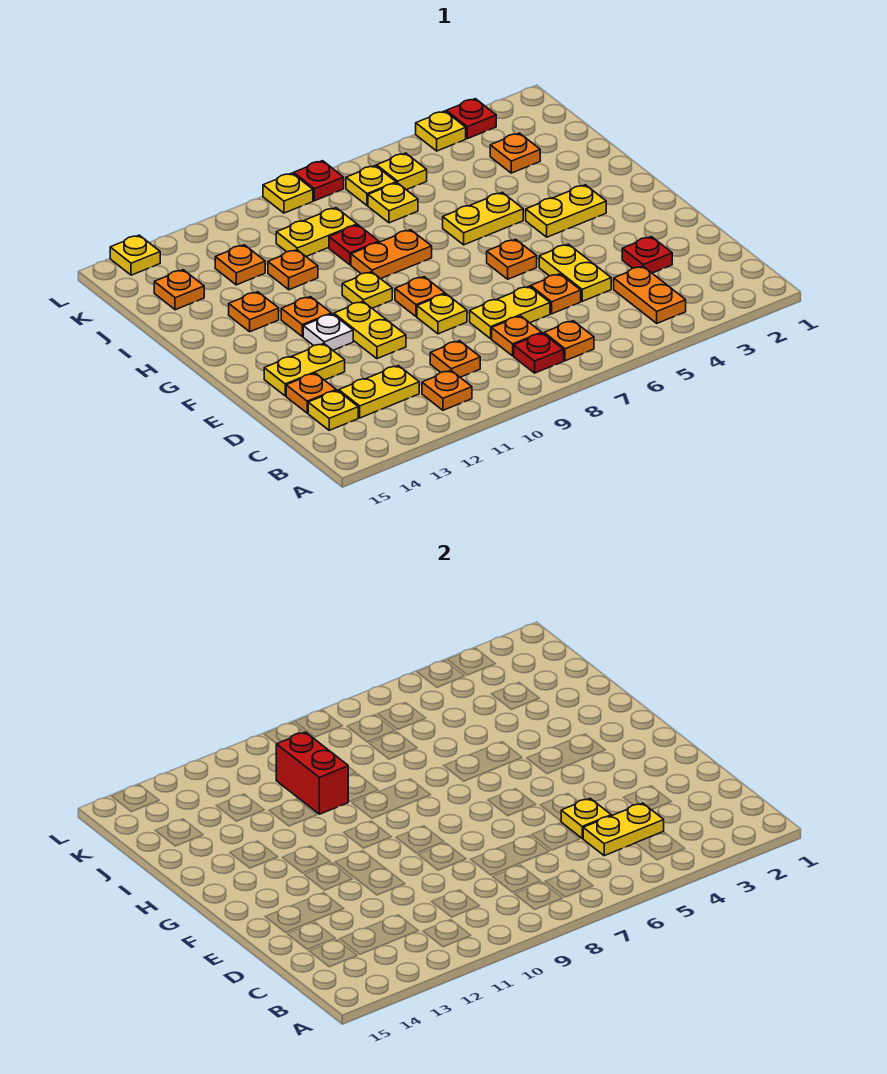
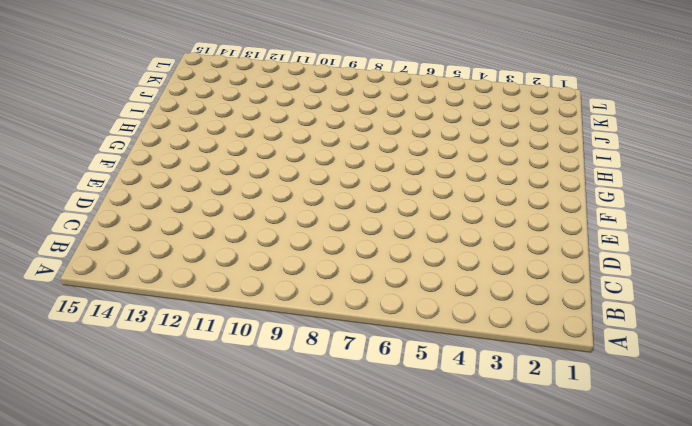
none -> orange 1x2 plate [614,266,686,323]
none -> orange 1x1 plate [544,321,594,361]
none -> red 1x1 plate [514,333,564,373]
none -> orange 1x1 plate [422,370,472,410]

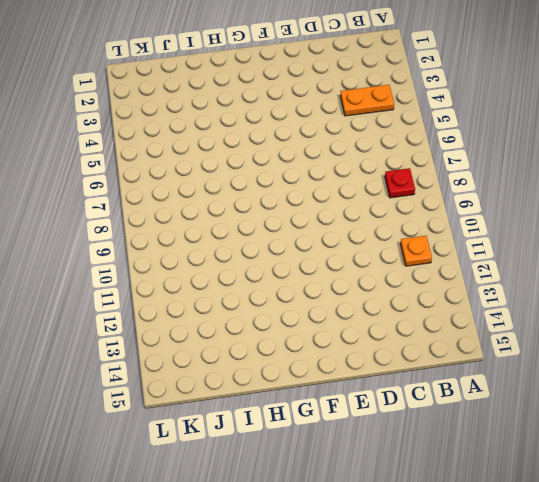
none -> orange 1x1 plate [544,321,594,361]
none -> orange 1x1 plate [492,316,542,356]
none -> orange 1x1 plate [430,341,480,377]
none -> yellow 1x2 plate [339,366,419,418]

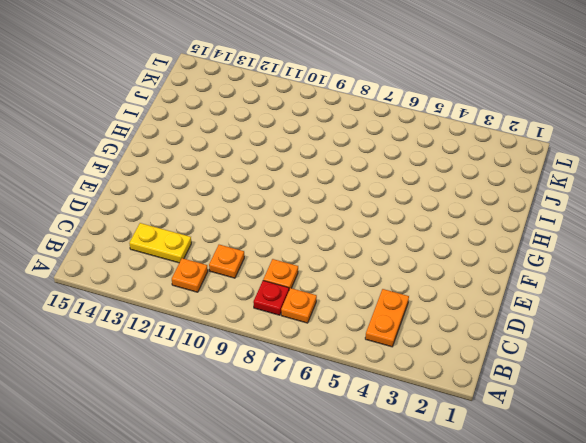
none -> yellow 1x1 plate [308,390,358,430]
none -> red 1x1 plate [622,237,672,273]
none -> yellow 1x2 plate [539,244,611,301]
none -> orange 1x1 plate [531,274,581,314]

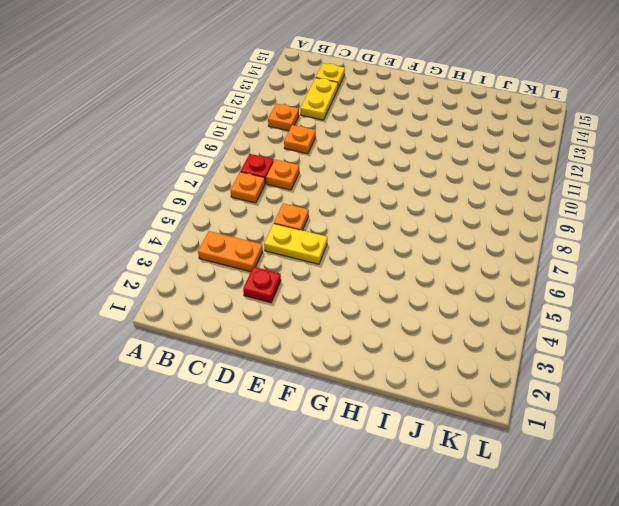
none -> yellow 1x2 plate [470,286,550,339]
none -> orange 1x1 plate [286,373,336,413]
none -> yellow 1x1 plate [417,294,467,334]
none -> yellow 1x2 plate [334,301,406,359]

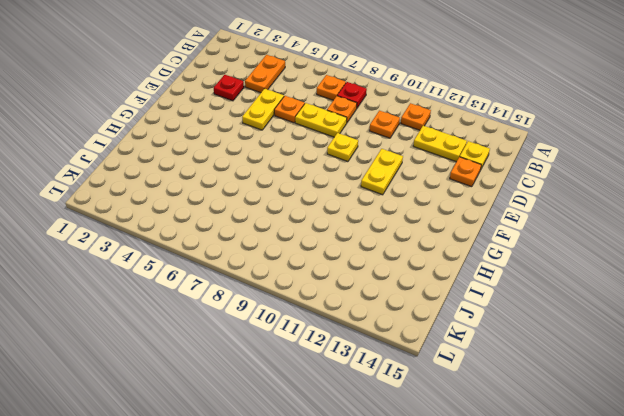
none -> yellow 1x2 plate [264,344,345,396]
none -> orange 1x1 plate [487,239,537,279]
none -> orange 1x1 plate [395,277,445,317]
none -> white 1x1 plate [303,314,353,350]

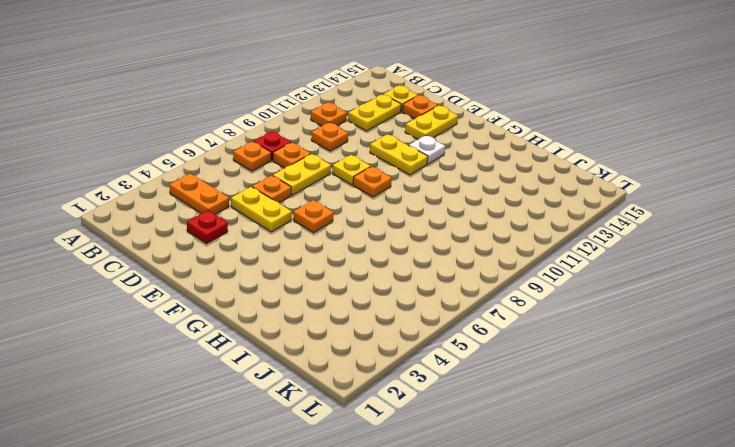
none -> yellow 1x2 plate [526,185,606,237]
none -> yellow 1x1 plate [342,272,392,308]
none -> orange 1x1 plate [281,297,331,337]
none -> yellow 1x2 plate [443,192,523,245]

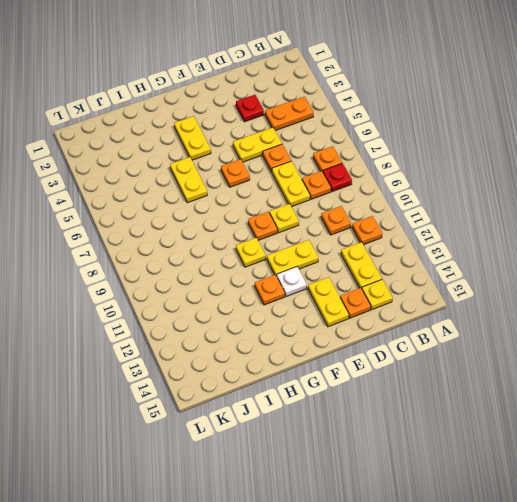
none -> orange 1x2 plate [351,230,432,279]
none -> orange 1x1 plate [229,292,279,332]
none -> red 1x1 plate [329,225,379,265]
none -> orange 1x1 plate [268,250,318,290]

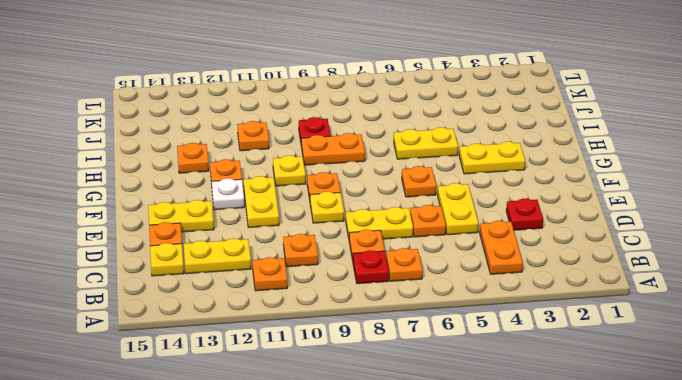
none -> orange 1x1 plate [490,133,540,173]
none -> yellow 1x1 plate [368,183,418,223]
none -> yellow 1x2 plate [276,208,357,257]
none -> orange 1x1 plate [215,245,265,285]

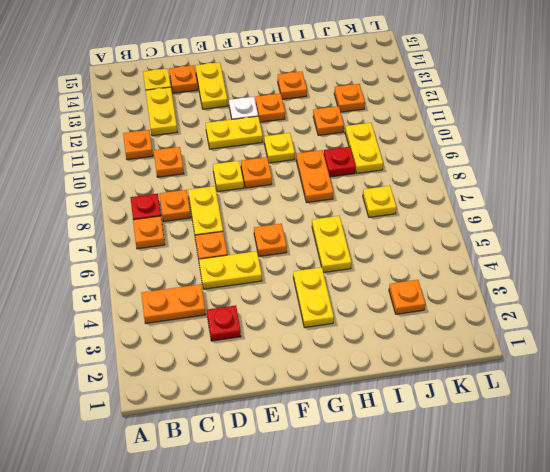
none -> orange 1x1 plate [154,270,204,310]
none -> yellow 1x1 plate [377,153,427,190]
none -> yellow 1x1 plate [346,166,396,206]
none -> red 1x1 plate [446,99,496,139]

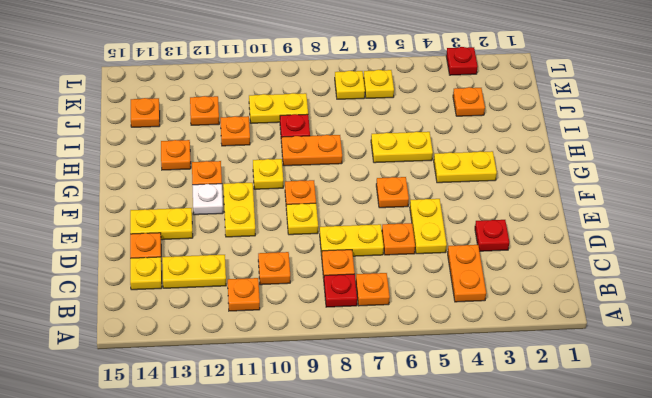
none -> yellow 1x1 plate [368,183,418,223]
none -> yellow 1x1 plate [416,111,466,151]
none -> red 1x1 plate [294,161,344,201]
none -> yellow 1x1 plate [263,173,313,213]

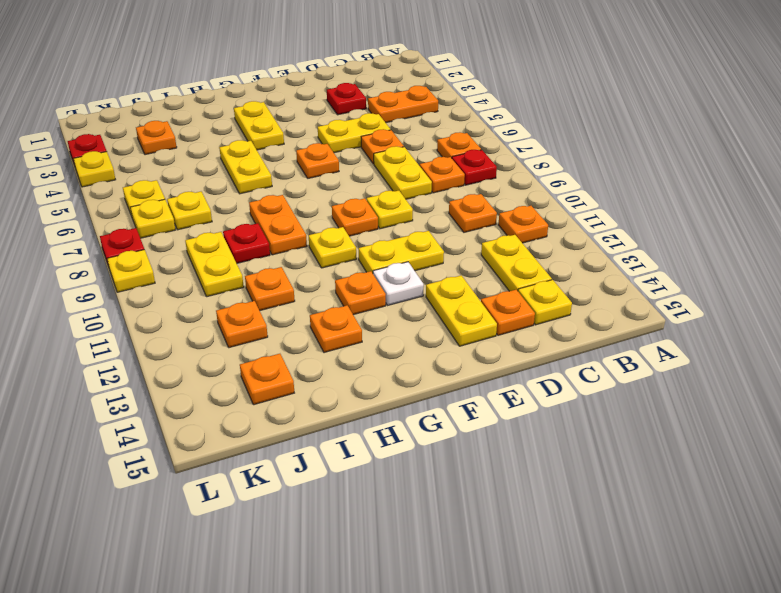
none -> yellow 1x1 plate [110,235,160,275]
none -> yellow 1x2 plate [583,803,664,856]
none -> yellow 1x1 plate [561,798,611,838]
none -> red 1x2 brick [276,732,348,814]

